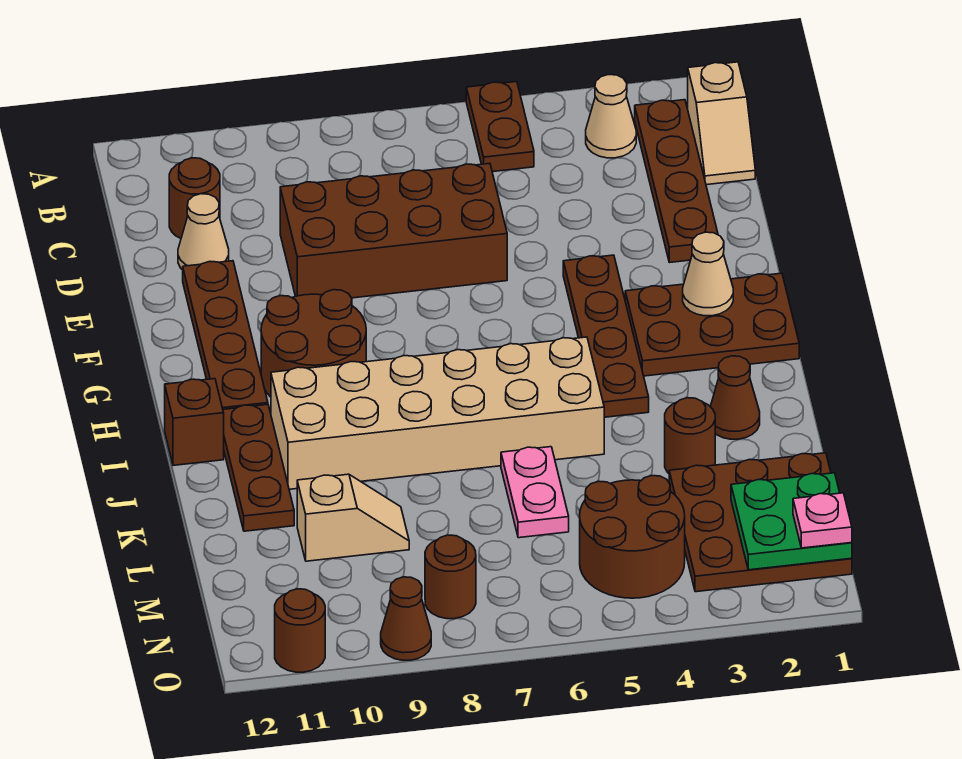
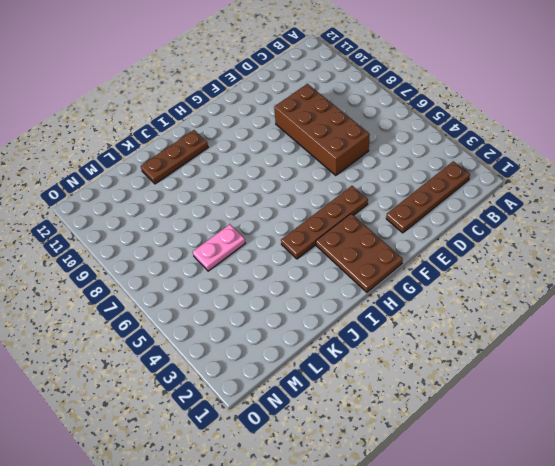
none -> brown 1x2 plate [466,82,534,172]
none -> tan 1x2 slope [688,62,755,185]
none -> tan 1x1 cone [586,75,636,158]

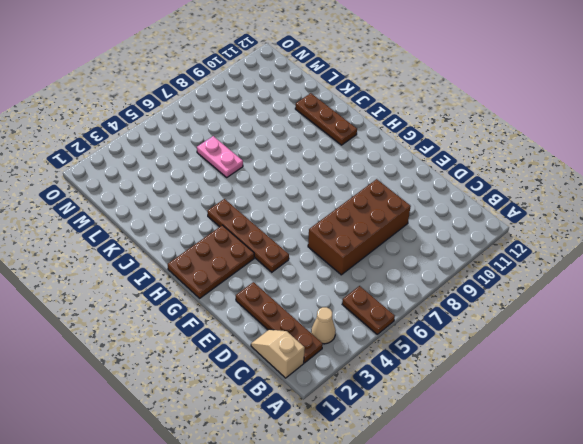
none -> brown 1x1 round brick [169,158,220,238]
none -> tan 1x1 cone [178,194,229,270]
none -> brown 1x4 plate [183,261,268,409]

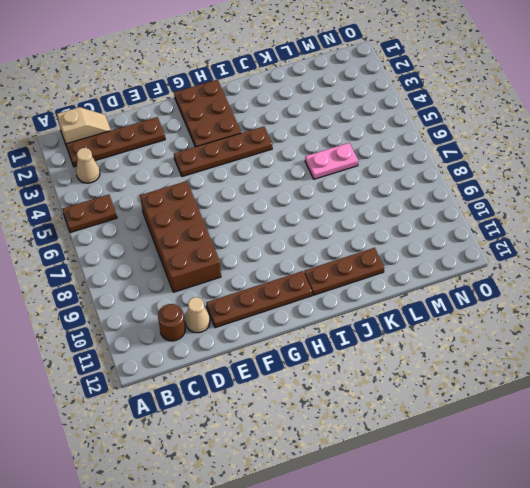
none -> brown 2x2 round brick [261,290,366,397]
none -> tan 2x6 brick [271,337,604,489]
none -> brown 1x1 brick [165,379,224,465]

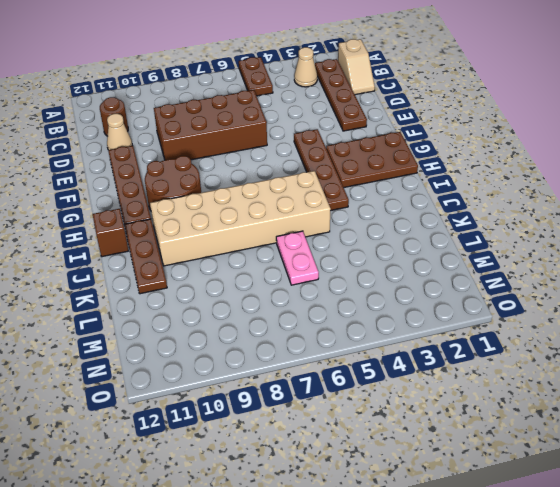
none -> brown 1x1 cone [710,356,760,439]
none -> brown 1x1 round brick [665,398,715,473]
none -> brown 3x3 plate [669,453,852,592]

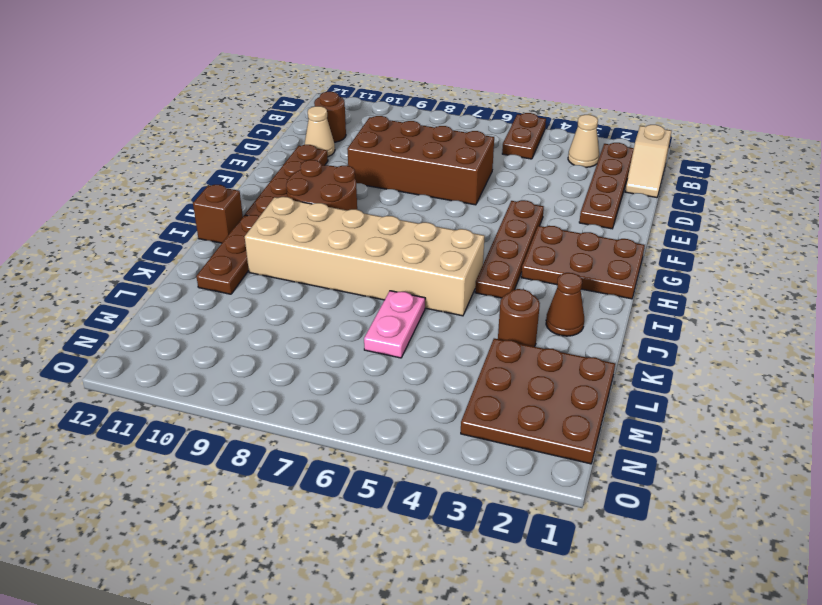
none -> tan 1x2 slope [297,474,409,561]
none -> brown 2x2 round brick [580,476,685,598]
none -> brown 1x1 round brick [425,535,476,619]

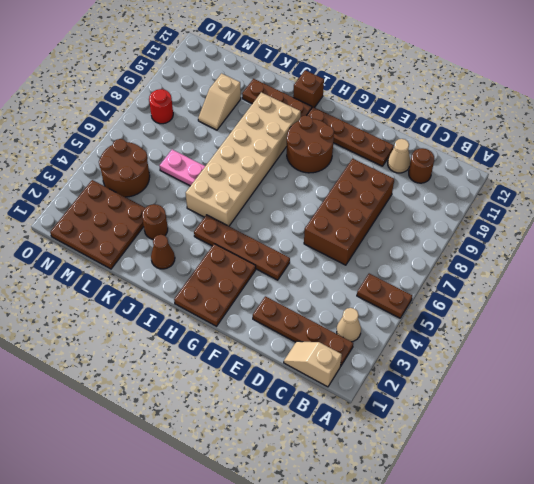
red 1x1 round brick [149,89,173,124] -> brown 1x1 round brick [425,535,476,619]
none -> brown 1x1 cone [381,577,431,660]
none -> brown 1x1 round brick [275,589,325,672]
none -> tan 1x1 cone [683,232,733,316]

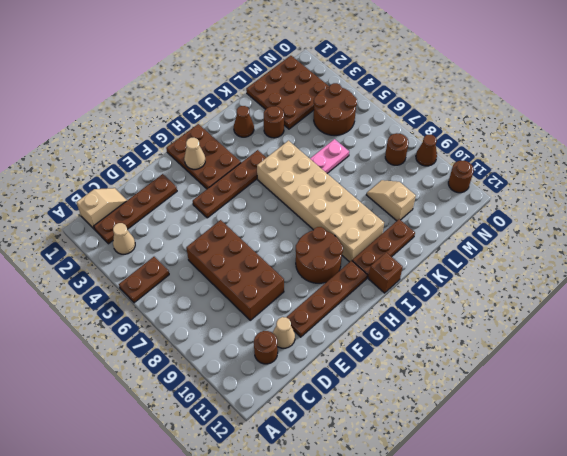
none -> green 2x2 plate [731,473,852,570]
none -> pink 1x1 plate [793,493,852,548]

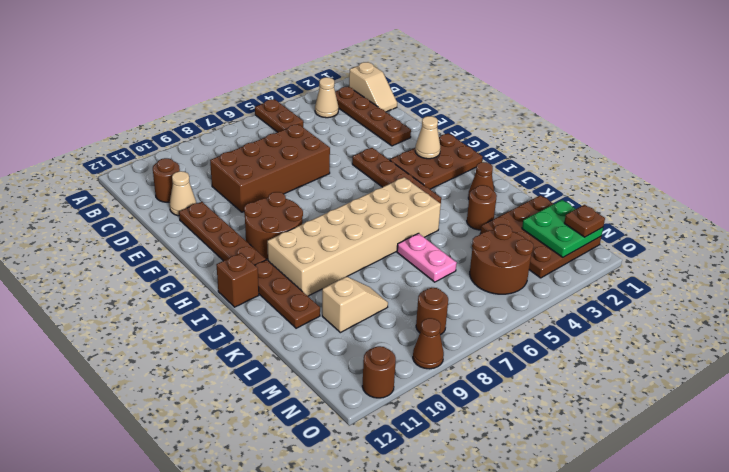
brown 1x1 plate [564,205,605,237] -> pink 1x1 plate [793,493,852,548]

